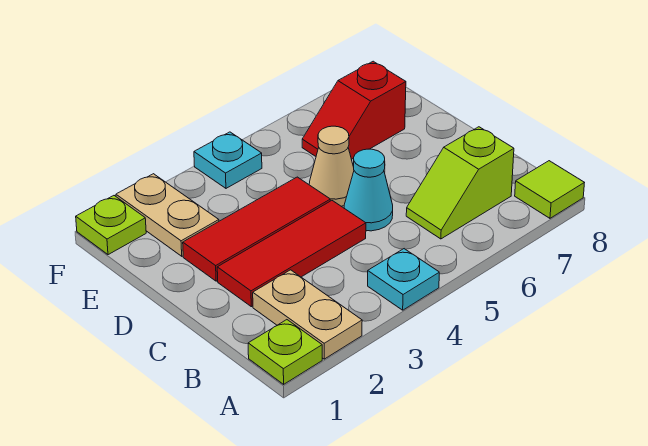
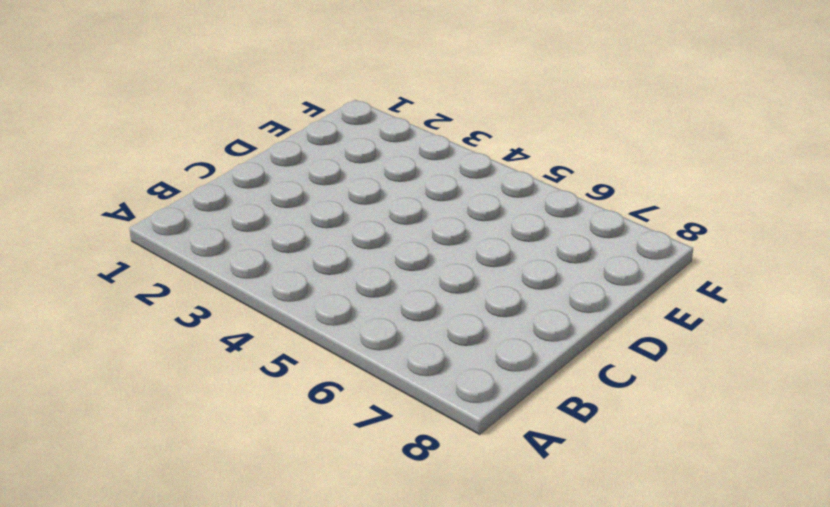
none -> lime 1x1 plate [248,320,322,384]
none -> tan 1x2 plate [253,270,362,359]
none -> cyan 1x1 plate [368,249,439,310]

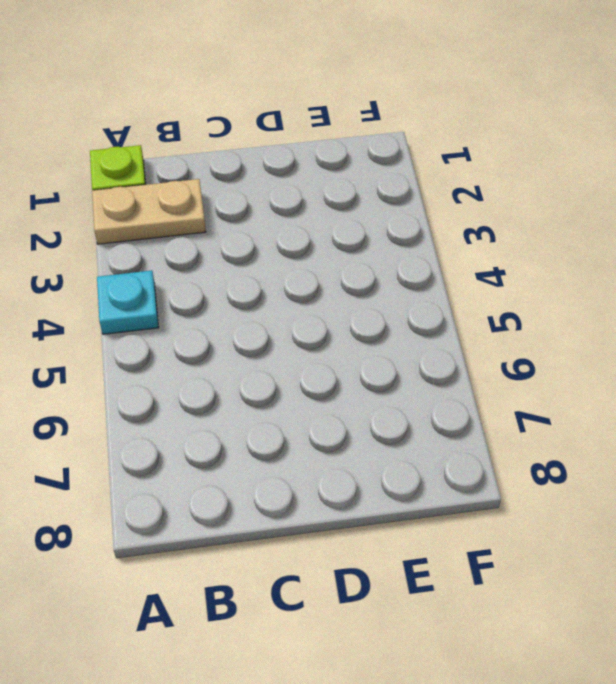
none -> lime 1x1 tile [515,161,584,218]
none -> lime 1x2 slope [406,127,514,239]
none -> red 1x3 tile [217,201,366,307]

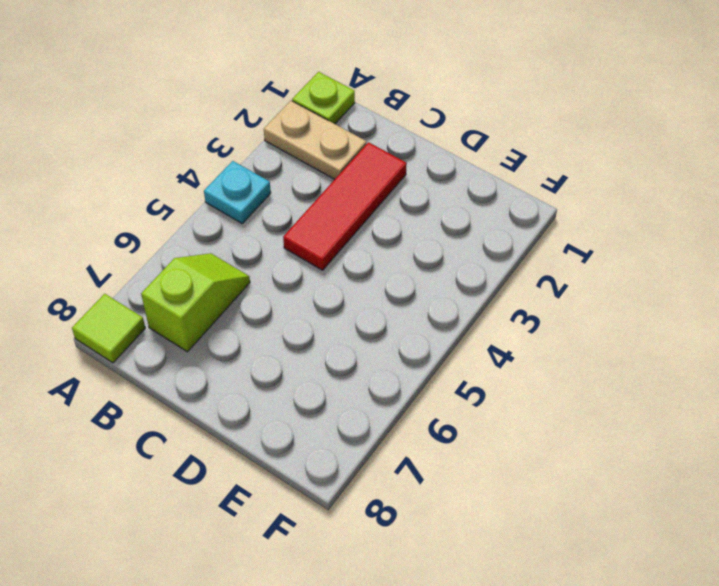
none -> cyan 1x1 cone [344,149,393,231]
none -> red 1x3 tile [183,177,330,281]
none -> tan 1x1 cone [309,126,354,206]

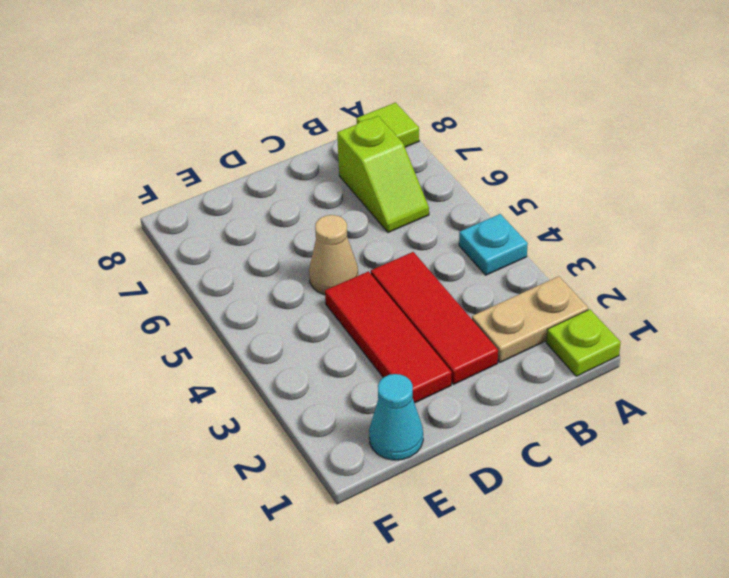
cyan 1x1 cone [369,374,423,460] -> cyan 1x1 cone moved to [344,149,393,231]
none -> tan 1x2 plate [116,174,219,256]
none -> red 1x2 slope [302,61,406,159]
none -> lime 1x1 plate [76,196,146,255]

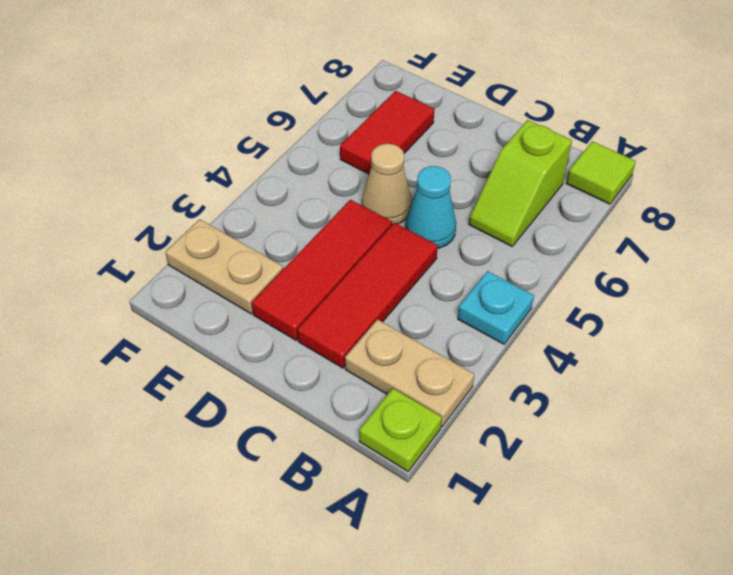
red 1x2 tile [340,91,434,174] -> red 1x2 slope [302,61,406,159]
none -> lime 1x1 plate [76,196,146,255]
none -> cyan 1x1 plate [194,132,262,188]

